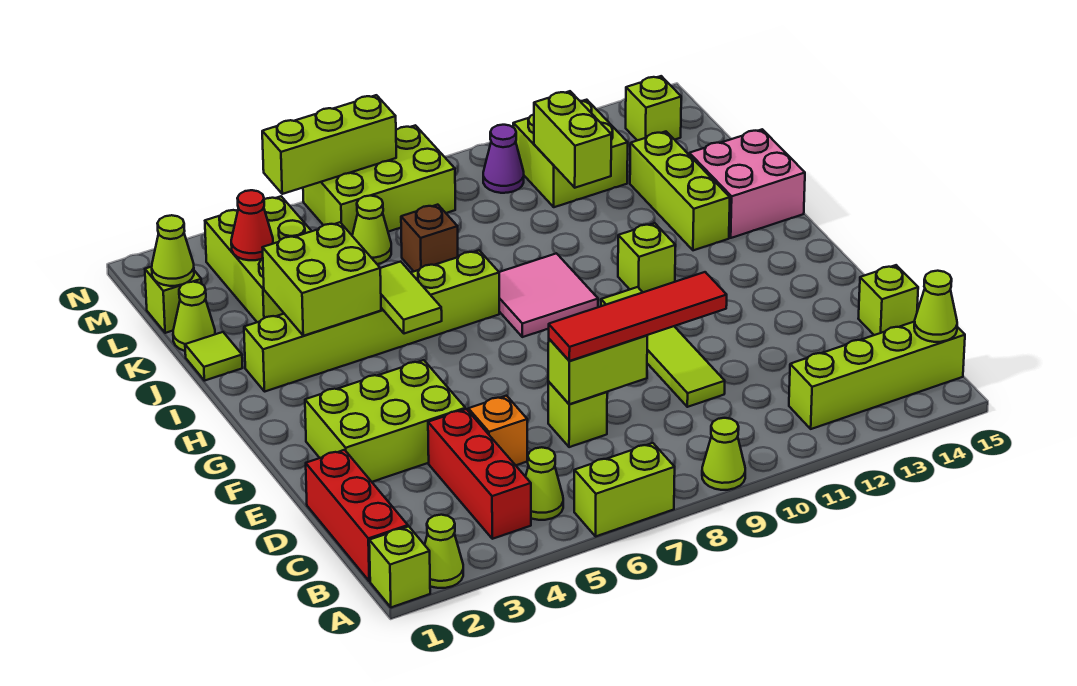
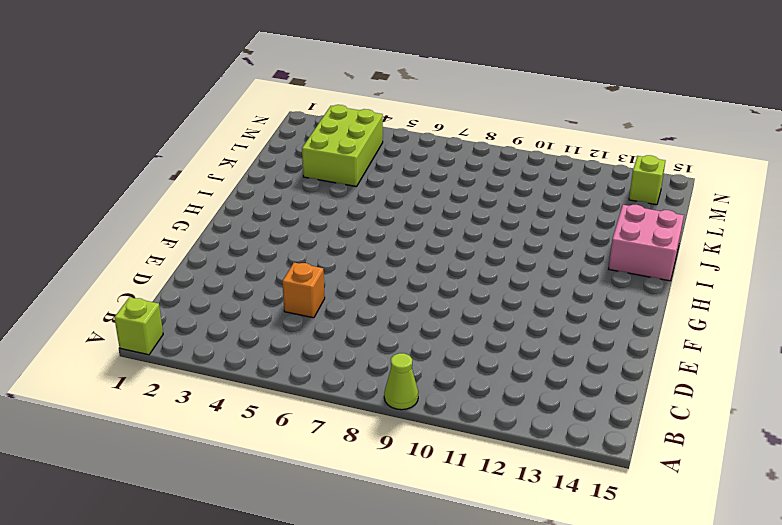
none -> lime 1x1 cone [425,515,463,588]
none -> lime 1x2 brick [574,443,675,536]
none -> red 1x3 brick [306,450,408,581]
none -> red 1x3 brick [428,409,531,539]

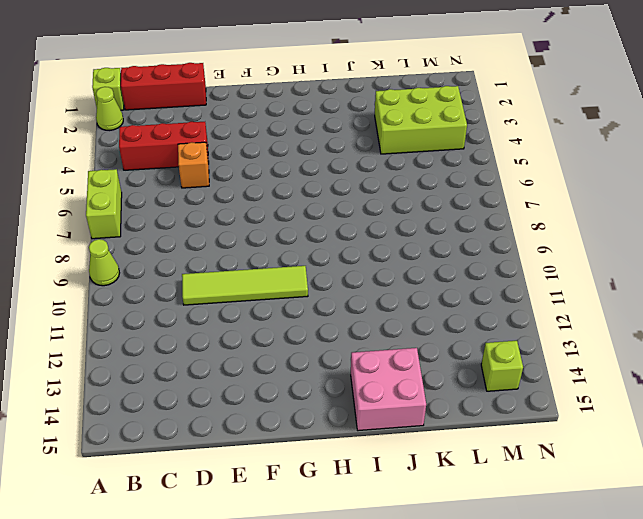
none -> lime 1x1 cone [526,447,563,520]
none -> lime 1x4 brick [789,322,965,429]
none -> lime 1x1 brick [548,382,607,447]
none -> lime 1x1 brick [858,265,918,335]

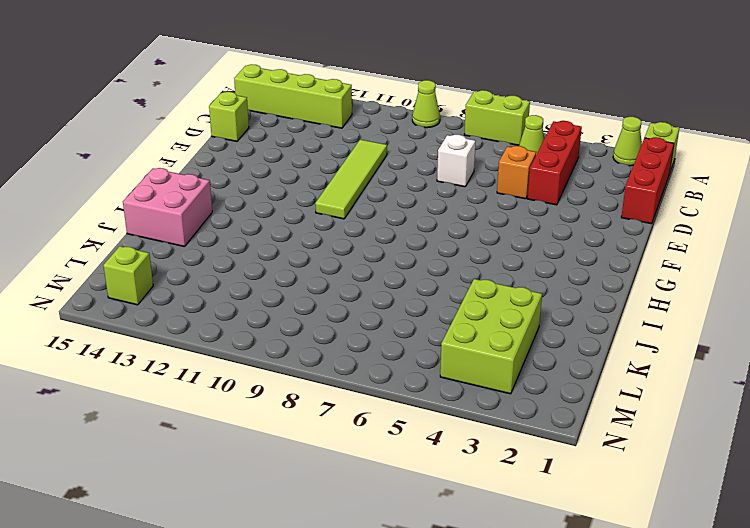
white 1x1 brick [437,135,476,187] -> lime 1x1 brick [548,382,607,447]
none -> lime 2x3 brick [305,360,465,482]
none -> pink 2x2 tile [499,253,598,337]
none -> lime 1x1 brick [618,223,675,292]
none -> lime 1x6 brick [244,251,499,392]

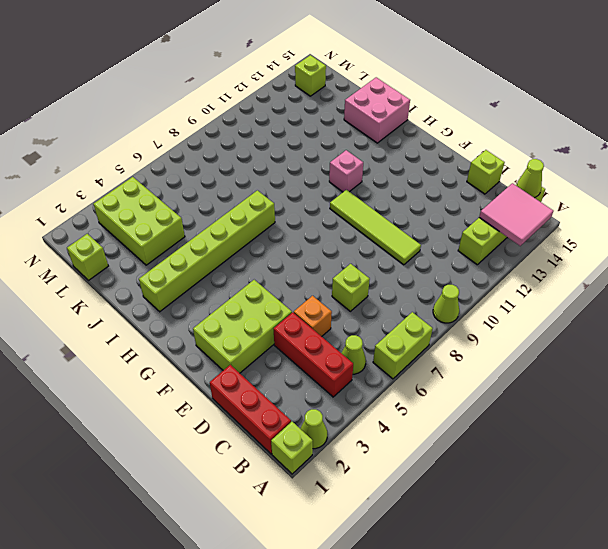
pink 2x2 tile [479,183,553,246] -> pink 2x2 tile moved to [499,253,598,337]
pink 1x1 brick [329,150,363,192] -> lime 1x1 brick [618,223,675,292]
none -> lime 1x3 brick [630,132,730,250]
none -> lime 1x1 tile [185,332,243,381]
none -> lime 1x1 cone [173,282,215,351]
none -> brown 1x1 brick [401,205,458,271]

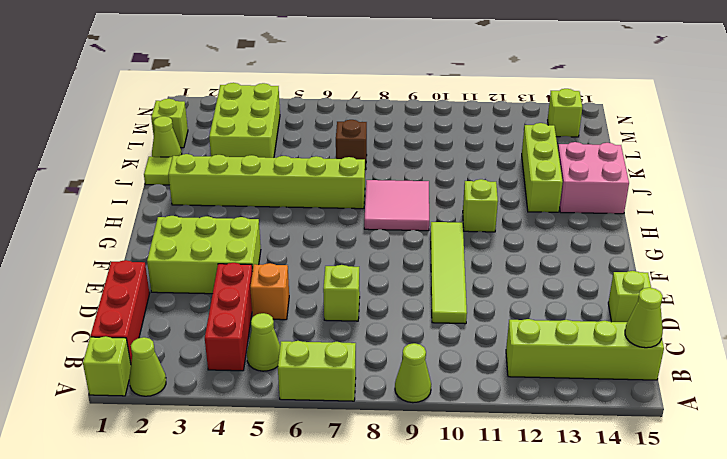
none -> lime 1x1 cone [352,196,391,264]
none -> lime 2x2 brick [513,100,628,207]
none -> lime 2x3 brick [303,125,455,235]
none -> purple 1x1 cone [483,125,524,193]

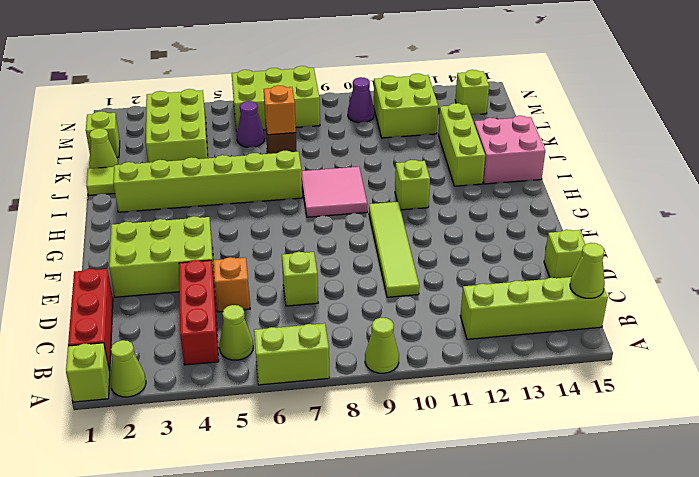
orange 1x1 brick [264,85,296,135] -> none
purple 1x1 cone [237,101,264,147] -> lime 1x1 cone [352,196,391,264]
none -> lime 1x2 brick [548,335,647,404]
none -> lime 1x2 tile [380,262,442,334]
none -> lime 2x2 brick [263,222,381,336]
none -> lime 1x2 brick [534,91,611,188]

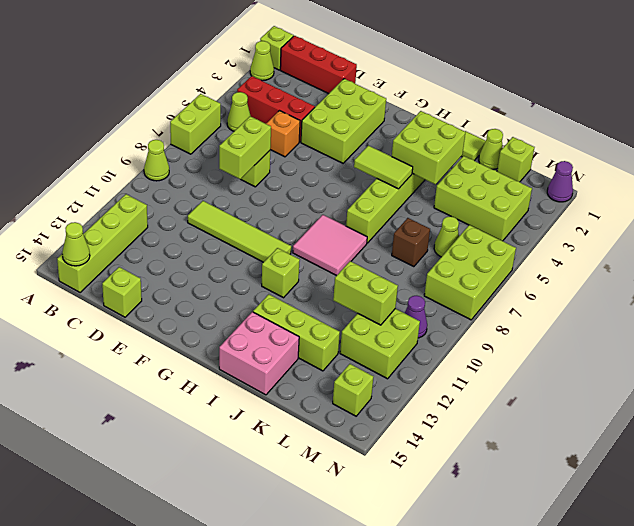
purple 1x1 cone [547,161,573,202] -> none
none -> lime 1x1 cone [152,215,194,286]
none -> red 1x1 cone [231,190,273,260]
none -> lime 1x3 brick [262,95,396,194]
none -> red 1x4 tile [549,272,727,361]

